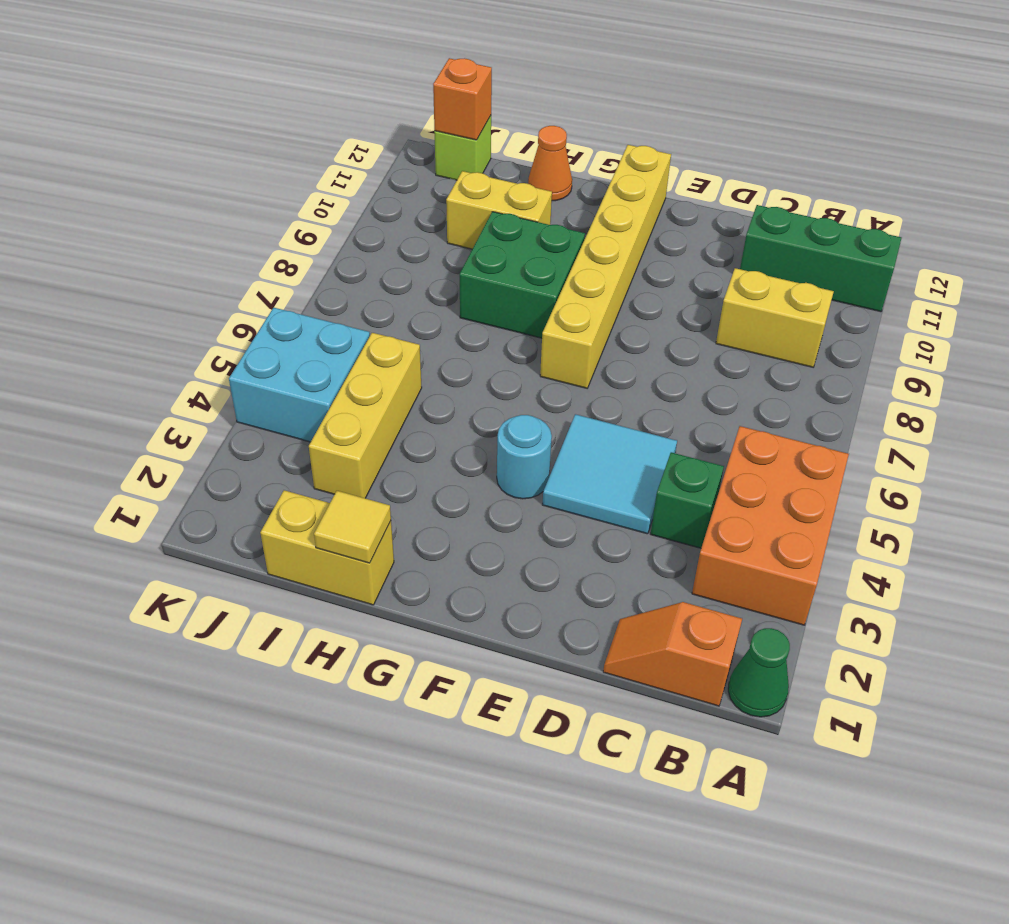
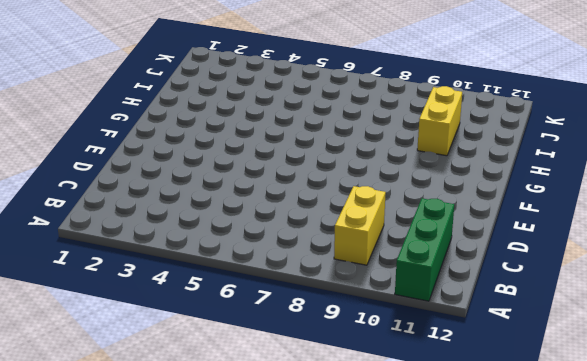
none -> green 1x1 cone [728,628,790,717]
none -> orange 2x3 brick [692,426,849,625]
none -> orange 1x2 slope [603,602,742,706]

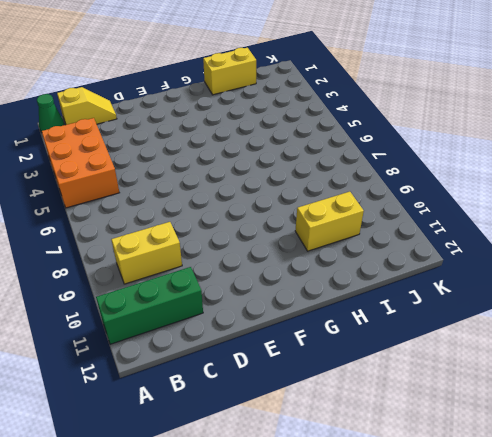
yellow 1x2 slope [57,87,117,125] -> orange 1x2 slope [603,602,742,706]
none -> green 1x1 brick [651,452,724,548]
none -> cyan 2x2 tile [542,414,677,534]
none -> cyan 1x1 round brick [497,415,552,499]

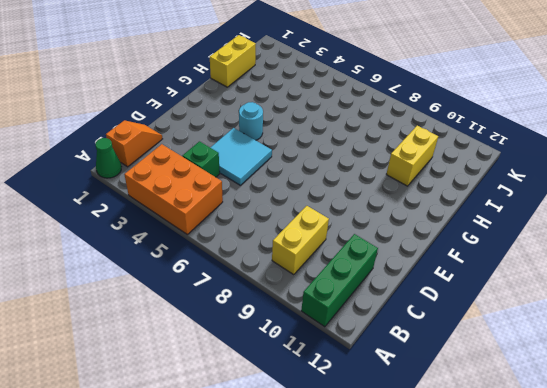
none -> yellow 1x6 brick [540,145,671,388]
none -> green 2x2 brick [460,212,585,338]
none -> orange 1x1 cone [528,126,572,201]

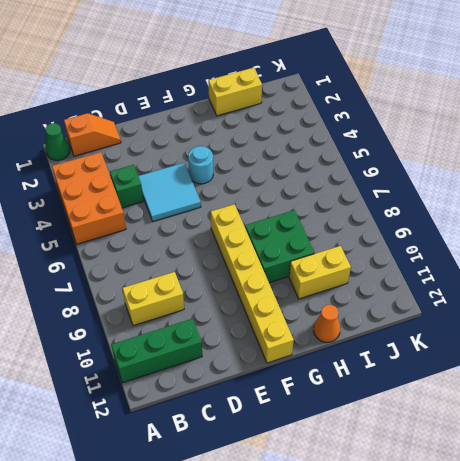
none -> yellow 1x3 brick [309,333,422,498]
none -> cyan 2x2 brick [229,308,370,442]
none -> lime 1x1 brick [434,116,491,180]

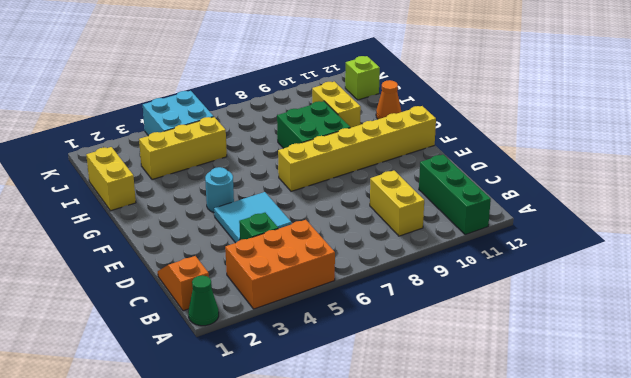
none -> yellow 1x1 tile [314,491,391,563]
none -> orange 1x1 brick [433,58,492,140]

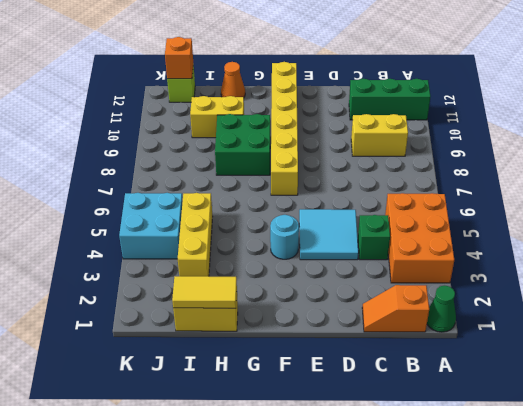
yellow 1x2 tile [172,276,237,308] -> yellow 1x1 tile [314,491,391,563]

